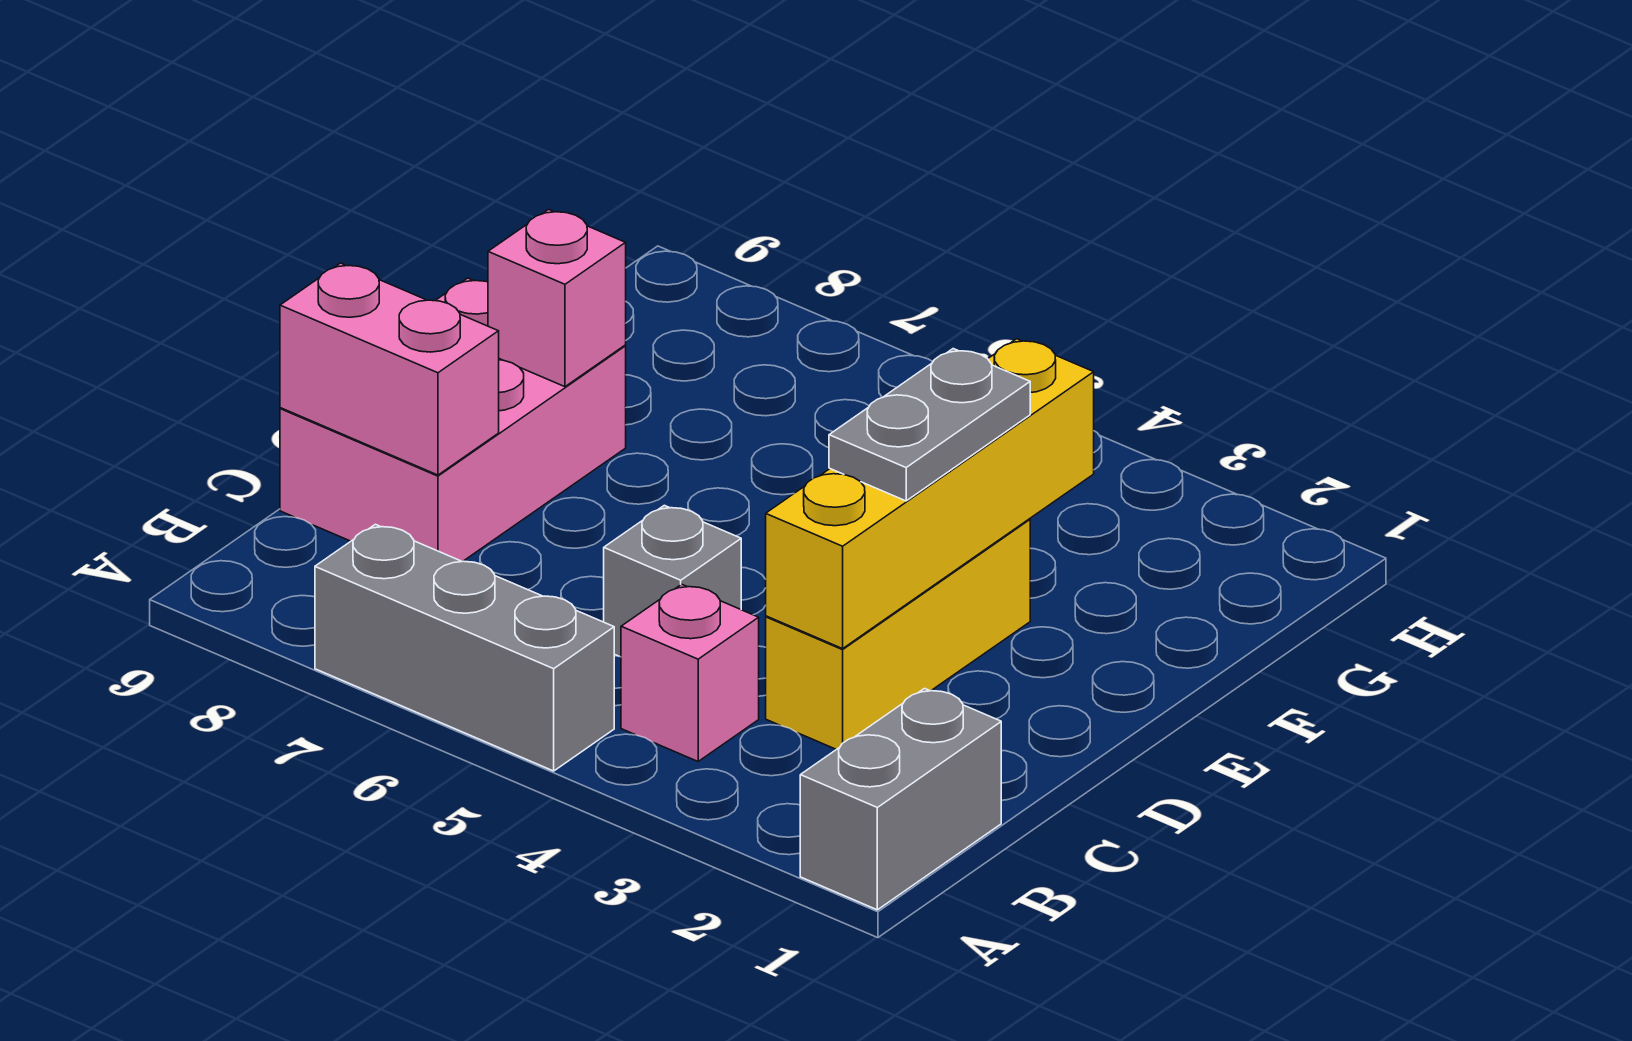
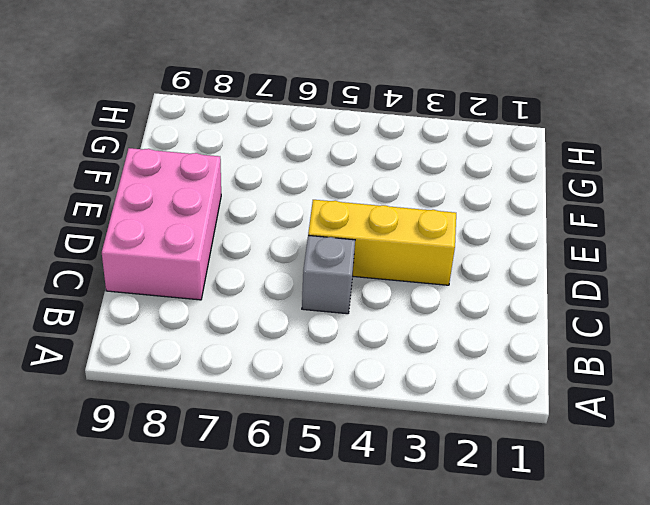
yellow 1x3 brick [308,200,456,285] -> yellow 1x3 brick turned to [766,519,1030,750]
none -> grey 1x2 brick [800,689,1001,910]
none -> grey 1x3 brick [315,524,614,771]

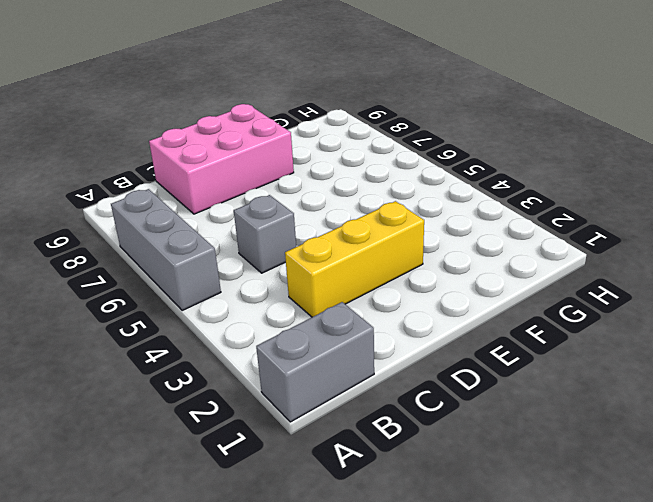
none -> pink 1x1 brick [621,584,759,761]
none -> yellow 1x4 brick [766,339,1094,649]

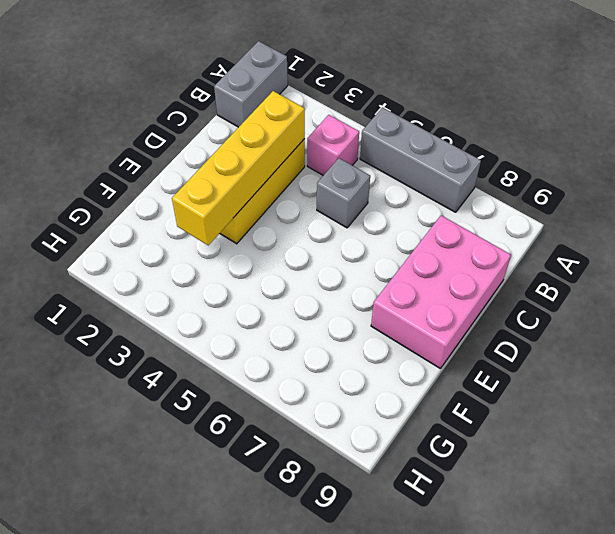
none -> pink 1x2 brick [280,263,499,475]
none -> pink 1x1 brick [488,209,626,387]

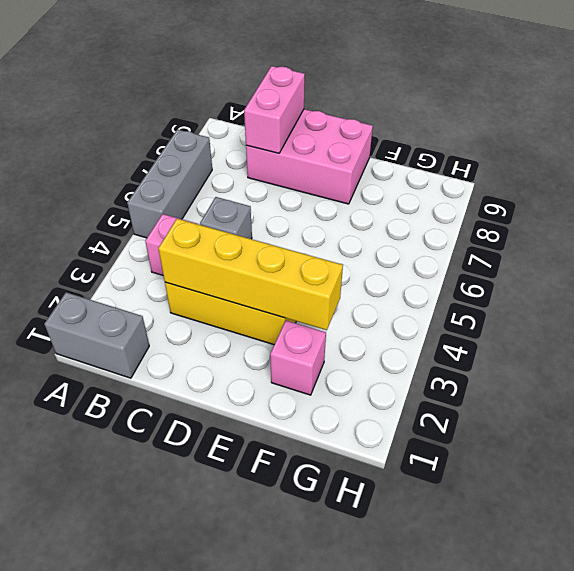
pink 1x1 brick [270,320,326,395] -> pink 1x1 brick moved to [488,209,626,387]
none -> grey 1x2 plate [829,349,1030,501]

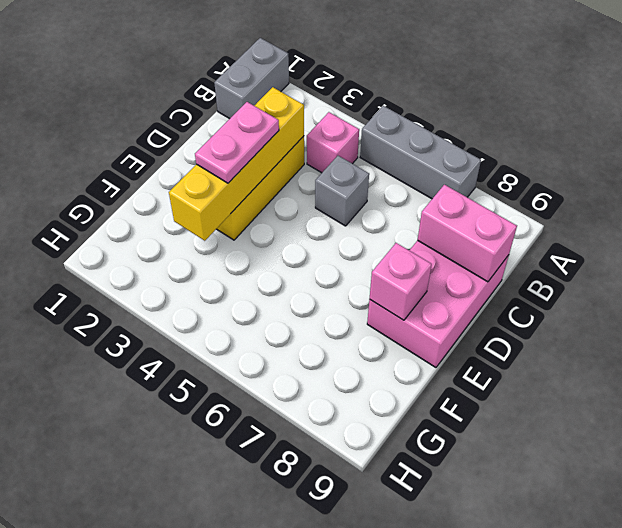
pink 1x2 plate [195,102,279,183] -> grey 1x2 plate [829,349,1030,501]

